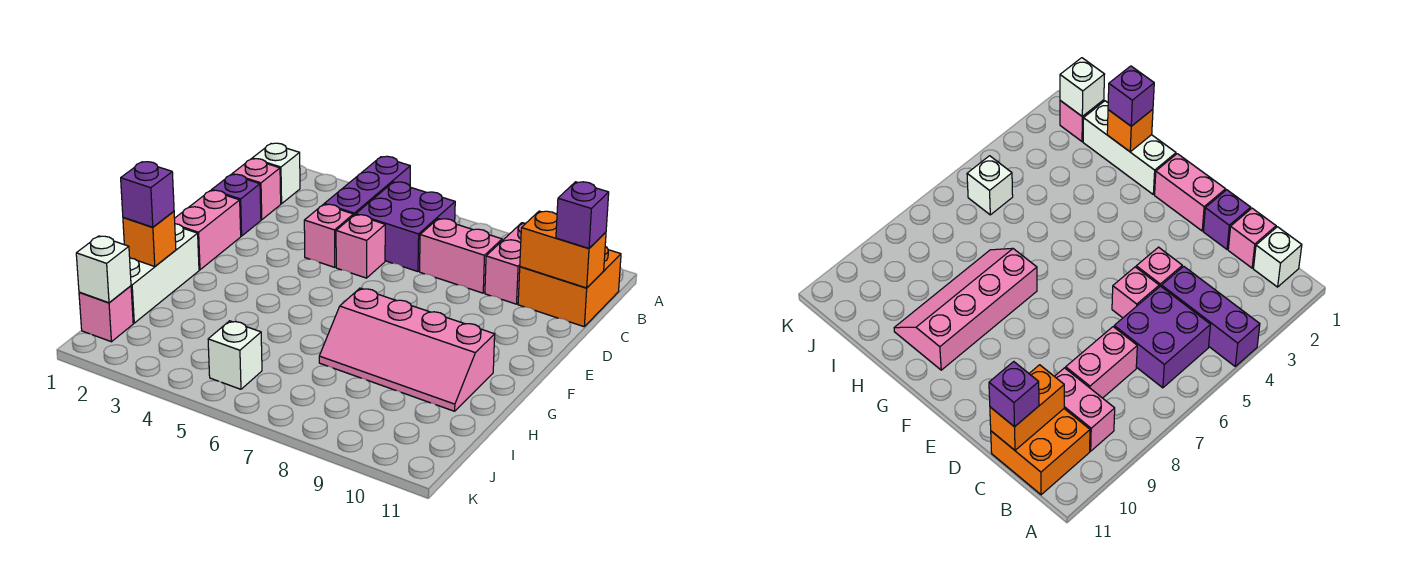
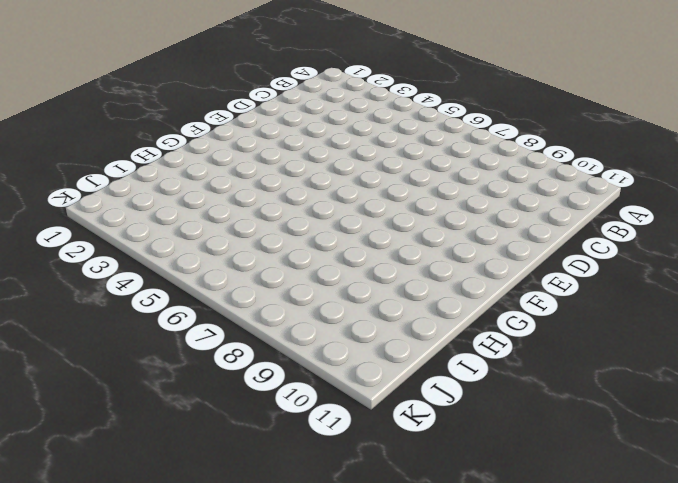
none -> purple 1x3 brick [324,156,410,216]
none -> white 1x1 brick [252,143,300,204]
none -> purple 2x2 brick [356,182,455,272]

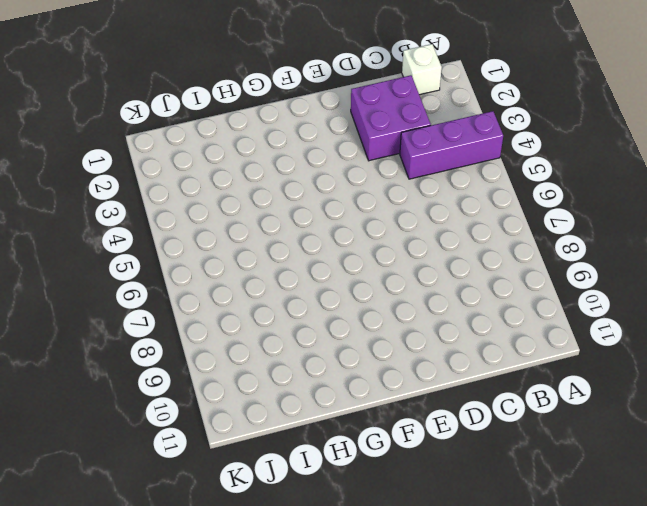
purple 2x2 brick [351,75,431,161] -> purple 2x2 brick moved to [356,182,455,272]
none -> pink 1x2 brick [485,223,526,304]
none -> orange 2x2 brick [518,247,621,327]
none -> pink 1x1 brick [232,159,281,220]

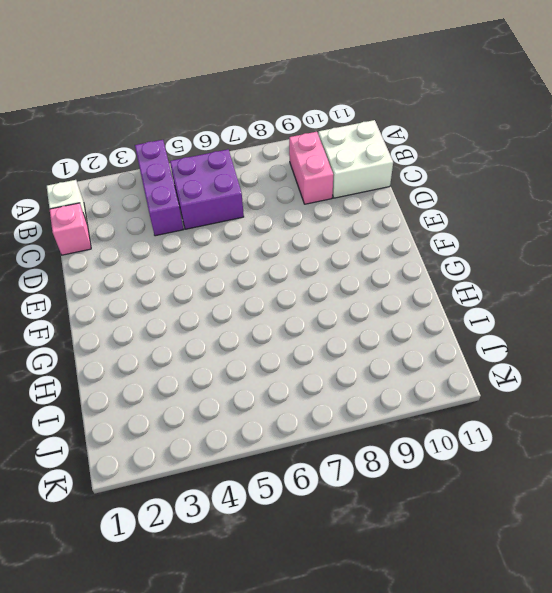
white 2x2 brick [318,120,393,198] -> orange 2x2 brick [518,247,621,327]
none -> pink 1x2 brick [420,219,502,293]
none -> purple 1x1 brick [212,174,261,236]
none -> pink 1x1 brick [304,204,353,267]

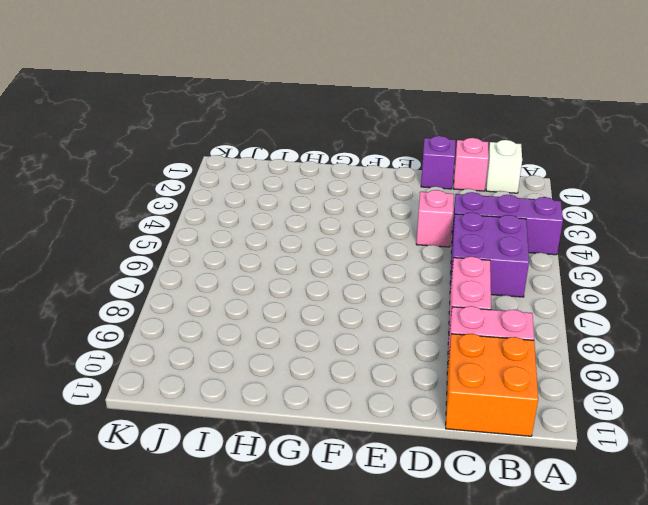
none -> pink 1x1 brick [336,215,385,278]
none -> pink 1x2 brick [175,190,241,270]
none -> white 1x3 brick [130,224,199,323]

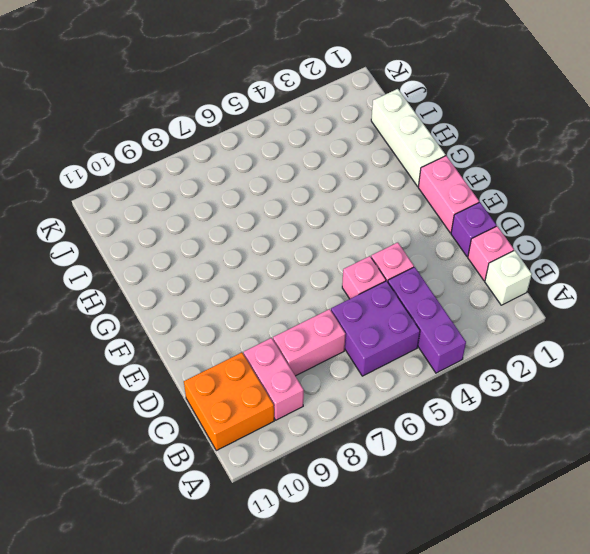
none -> pink 2x4 slope [319,288,495,411]
none -> pink 1x1 brick [79,286,133,342]
none -> white 1x1 brick [208,321,262,389]

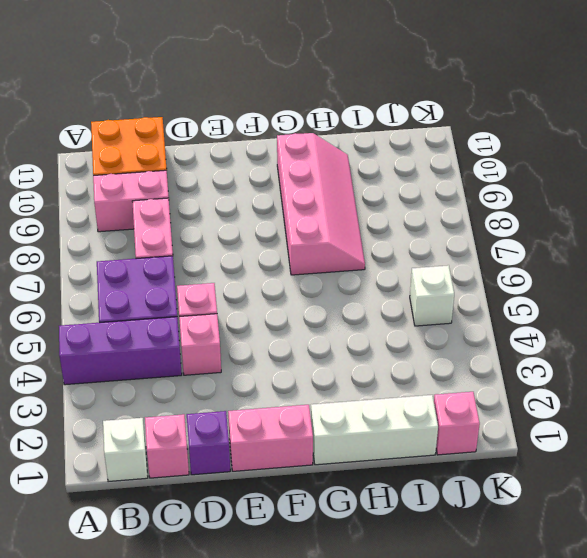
none -> orange 1x2 brick [520,211,606,288]
none -> orange 1x1 brick [123,211,176,266]
none -> white 1x1 brick [76,236,131,303]

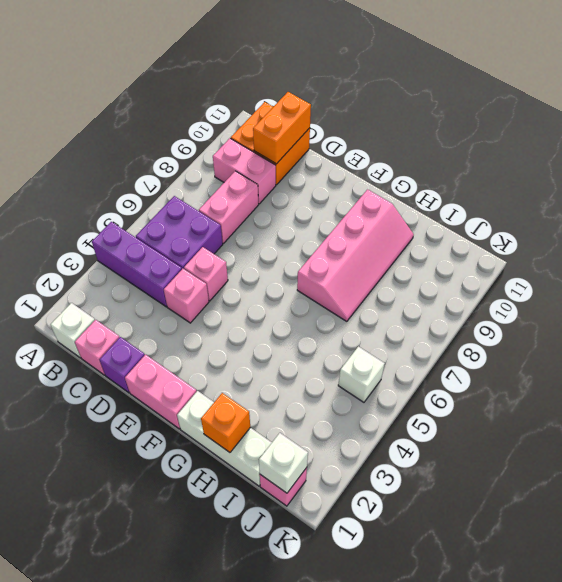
none -> purple 1x1 brick [556,182,609,248]
none -> purple 1x1 brick [121,162,174,227]

